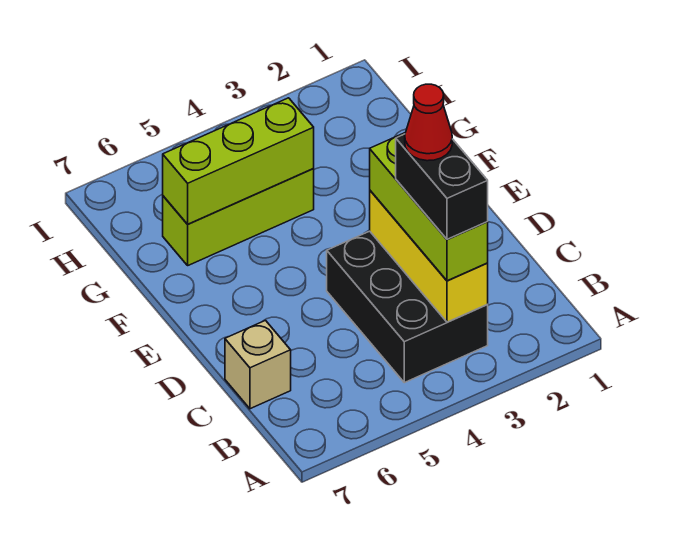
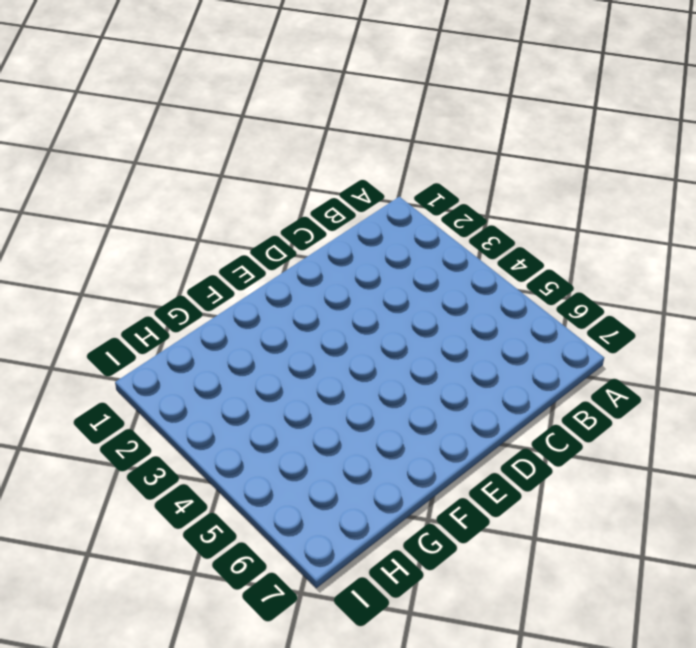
none -> black 2x3 brick [327,231,488,383]
none -> tan 1x1 brick [225,320,291,409]

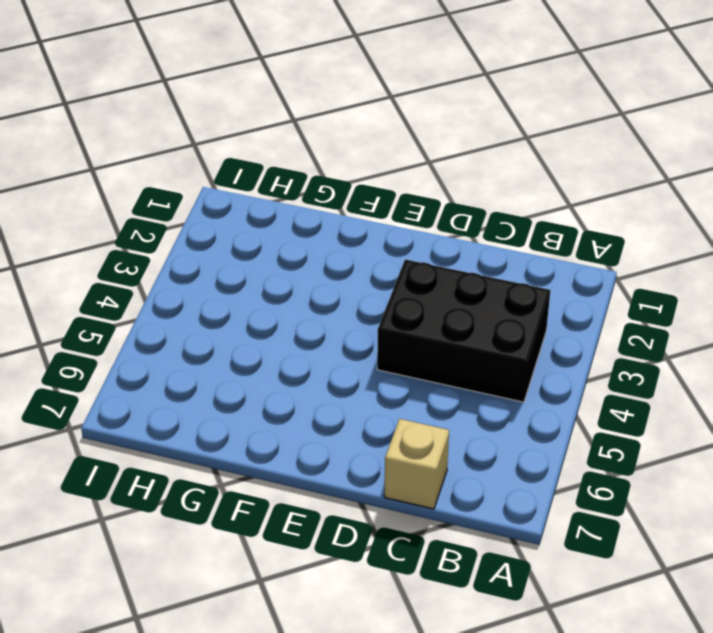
none -> lime 1x3 brick [163,169,314,265]
none -> yellow 1x3 brick [370,191,488,322]

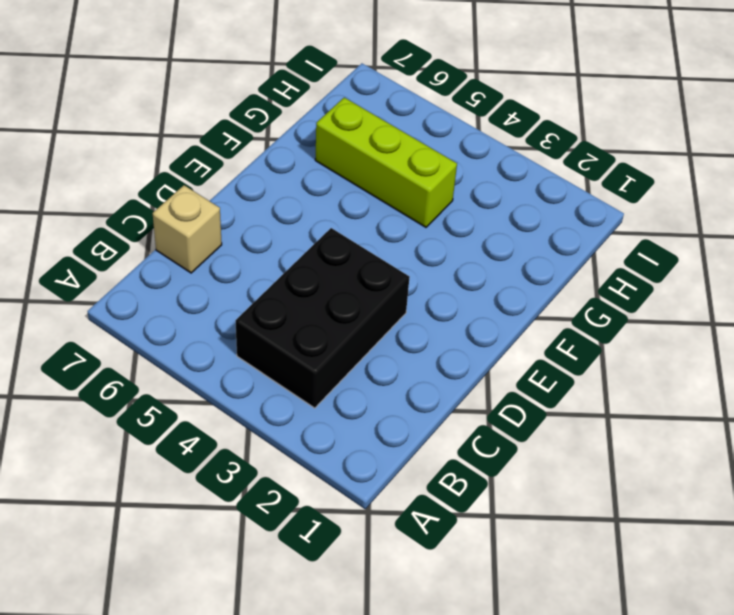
none -> yellow 1x3 brick [370,191,488,322]
none -> lime 1x3 brick [163,98,314,224]

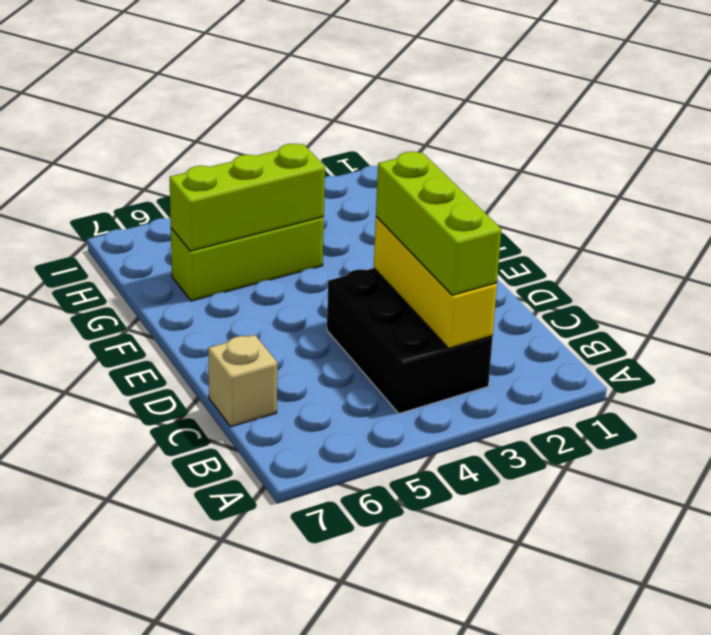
none -> black 1x2 brick [396,134,488,239]
none -> red 1x1 cone [405,84,452,161]

